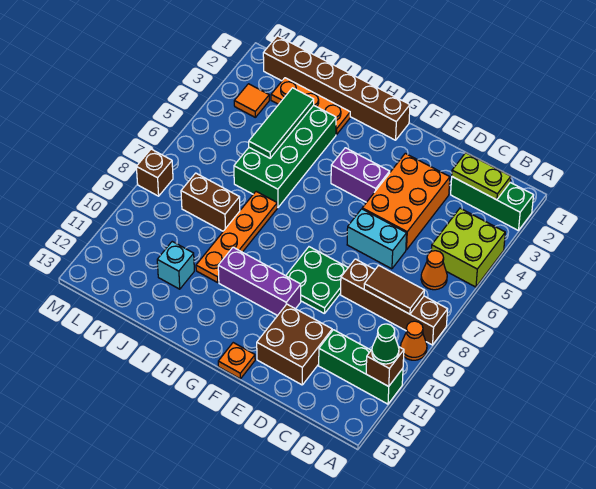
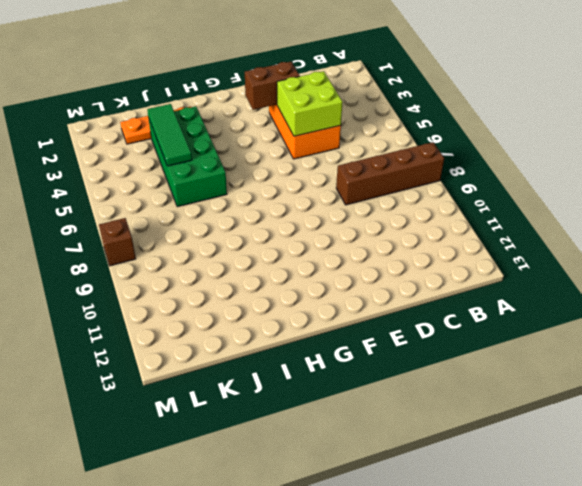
lime 2x2 brick [277,71,342,136] -> lime 2x2 brick moved to [431,208,505,287]
brown 1x2 brick [245,62,300,110] -> brown 1x2 brick moved to [181,173,240,231]
none -> green 1x3 brick [451,177,534,231]
none -> orange 1x1 cone [401,321,427,360]
none -> green 1x3 brick [319,330,403,404]

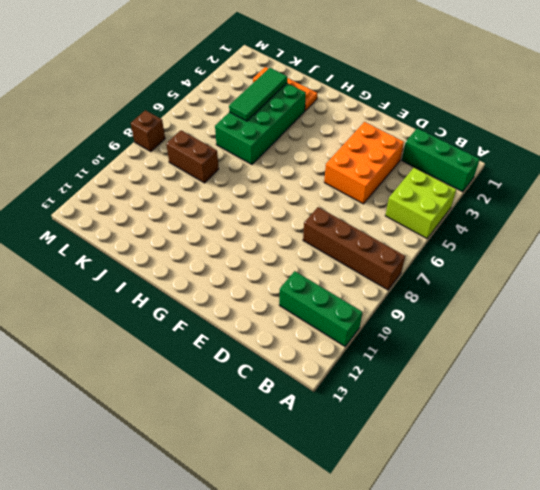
none -> orange 1x1 cone [401,321,427,360]
none -> orange 1x1 cone [421,251,447,290]
none -> cyan 1x2 brick [347,209,407,269]

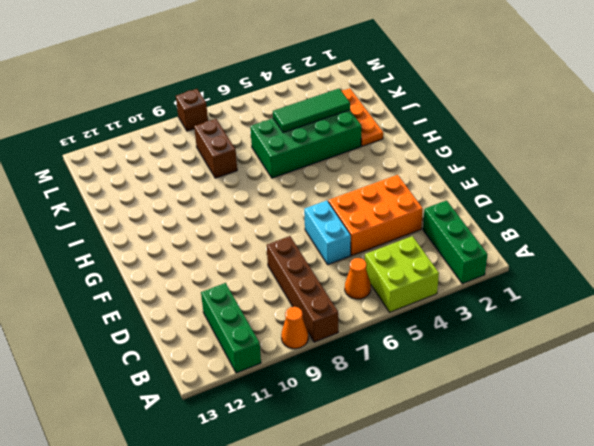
none -> brown 2x2 brick [257,304,332,385]
none -> green 2x2 plate [286,247,348,314]
none -> purple 1x2 brick [331,148,390,202]

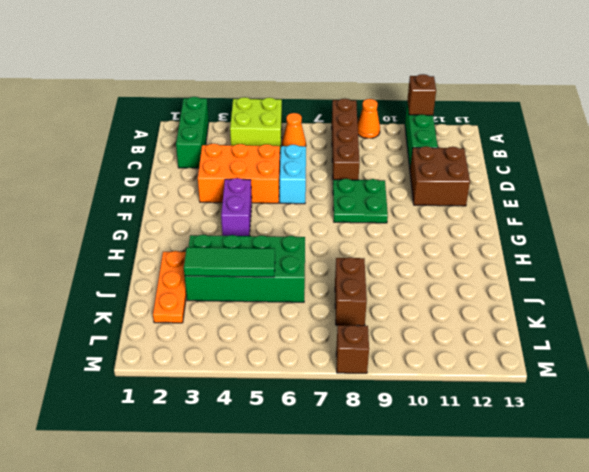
none -> purple 1x3 brick [218,247,301,316]
none -> orange 1x1 plate [218,343,255,379]
none -> brown 1x6 brick [263,36,410,140]

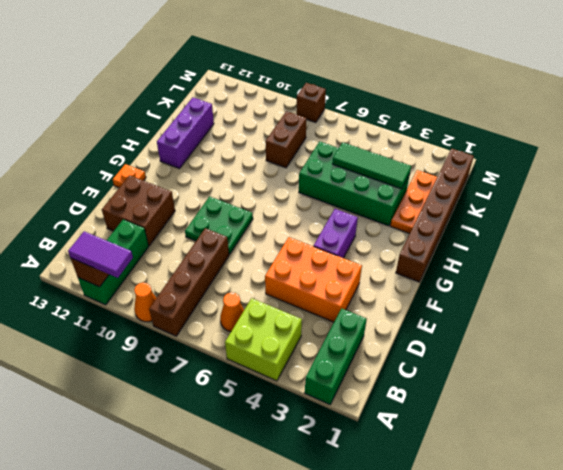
purple 1x2 tile [68,231,133,278] -> green 1x1 cone [372,324,399,364]
purple 1x3 brick [157,98,214,169] -> purple 1x3 brick moved to [218,247,301,316]
none -> cyan 1x2 brick [347,209,407,269]
none -> orange 1x4 plate [196,192,277,283]
none -> cyan 1x1 brick [157,242,194,289]

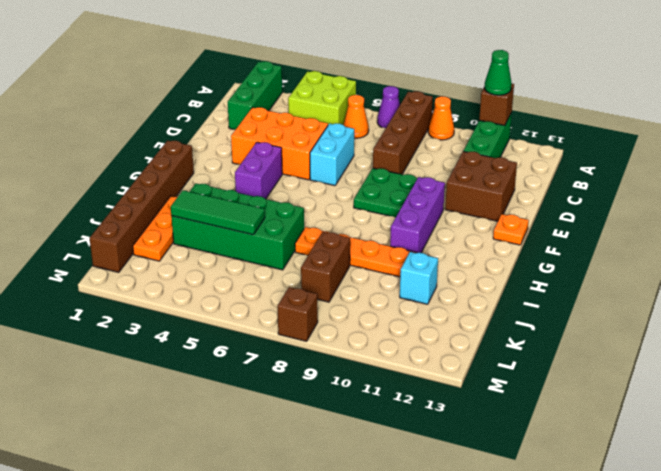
purple 1x1 cone [377,86,400,128] -> none
none -> orange 1x1 tile [234,84,269,117]
none -> lime 1x2 plate [452,153,511,200]
none -> brown 1x2 tile [364,265,424,314]

